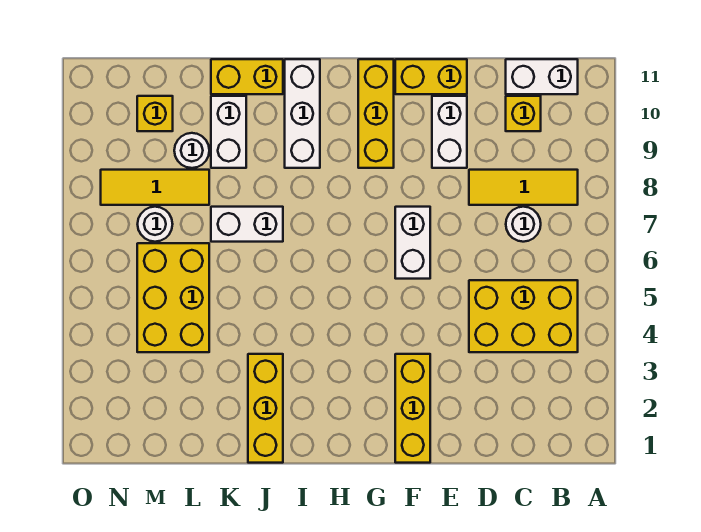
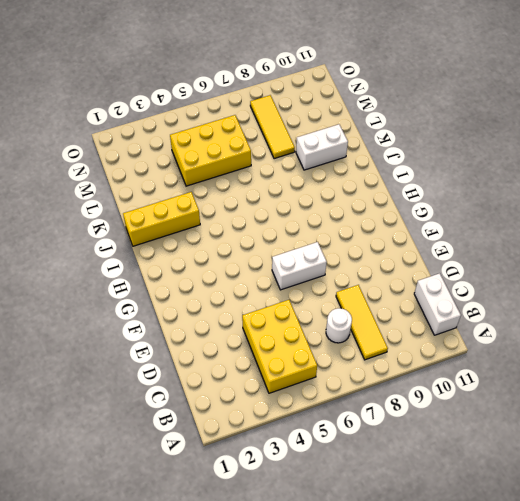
none -> yellow 1x1 brick [506,96,541,131]
none -> white 1x2 brick [432,96,467,168]
none -> yellow 1x2 brick [395,59,467,94]

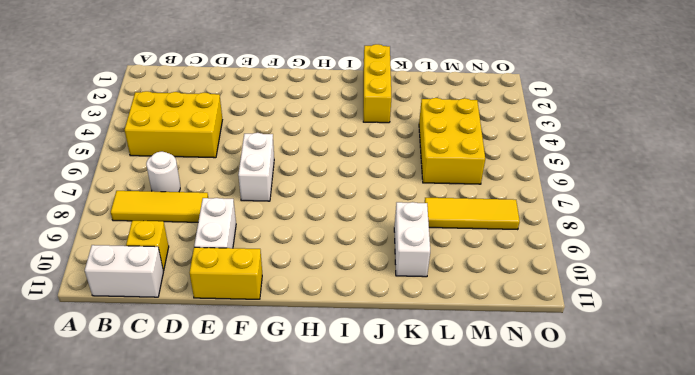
none -> yellow 1x3 brick [395,354,430,463]
none -> yellow 1x3 brick [358,59,394,168]
none -> white 1x3 brick [285,59,320,168]

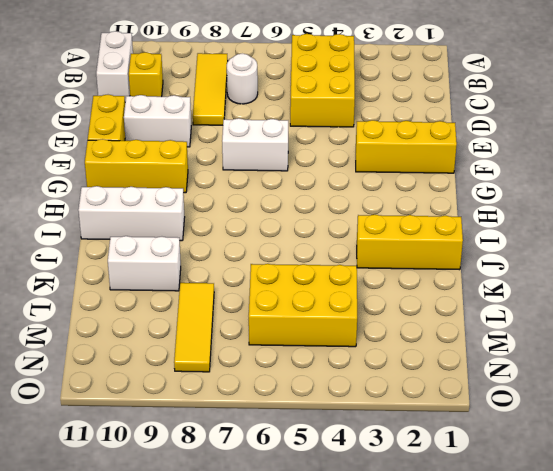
none -> white 1x2 brick [211,207,283,242]
none -> yellow 1x2 brick [211,59,283,94]
none -> white 1x1 round brick [174,133,209,168]

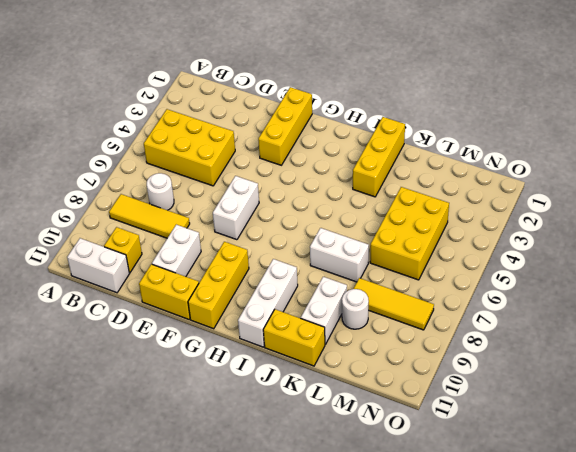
none -> white 1x1 round brick [138,207,173,242]
none -> yellow 1x1 brick [137,96,173,131]

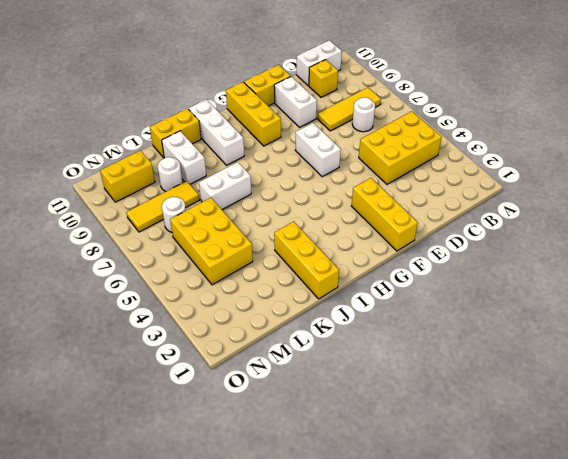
yellow 1x2 brick [100,150,155,202] -> yellow 1x1 brick [137,96,173,131]

